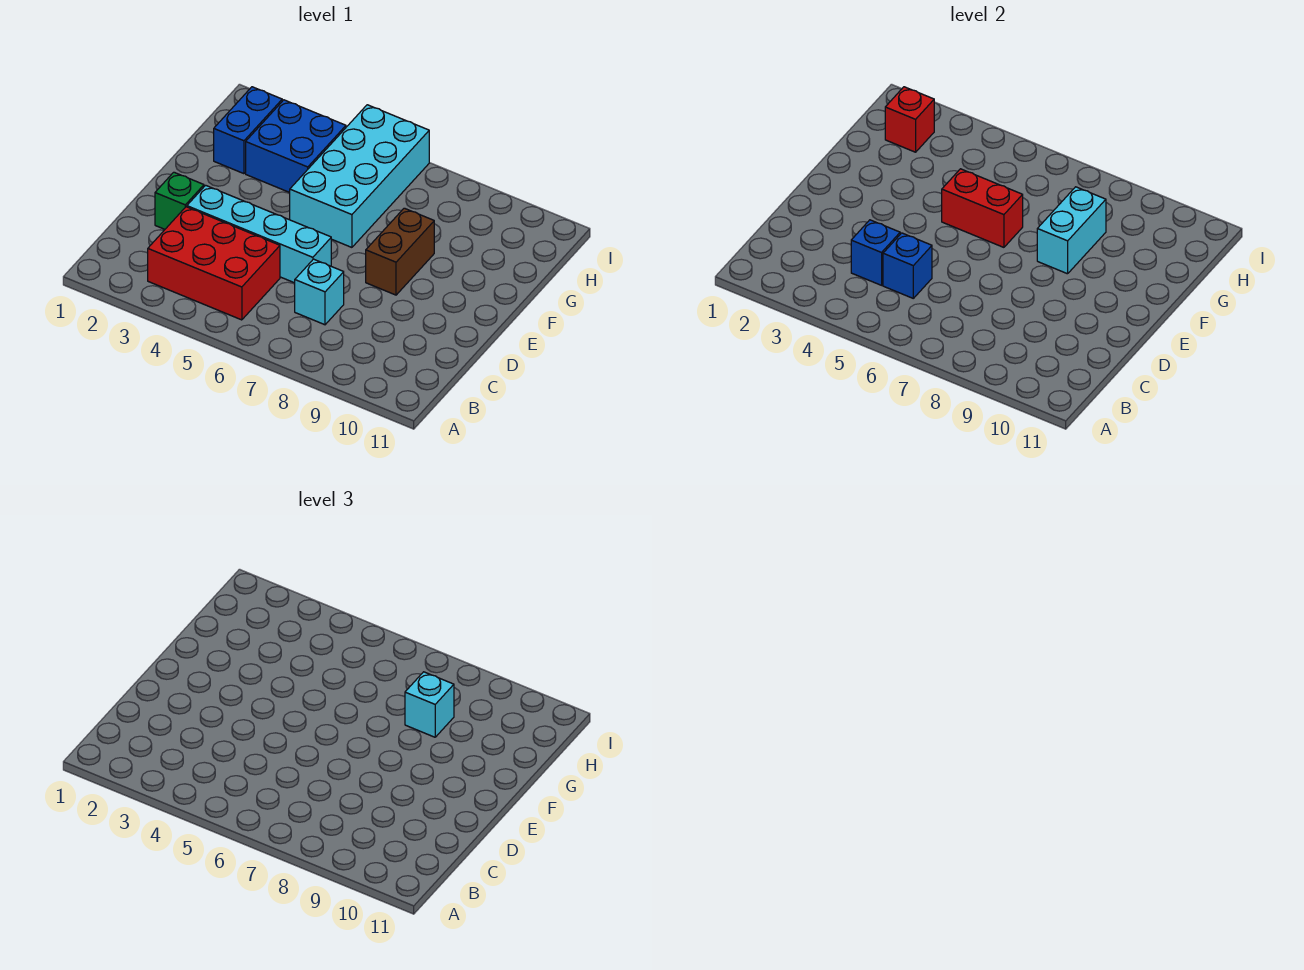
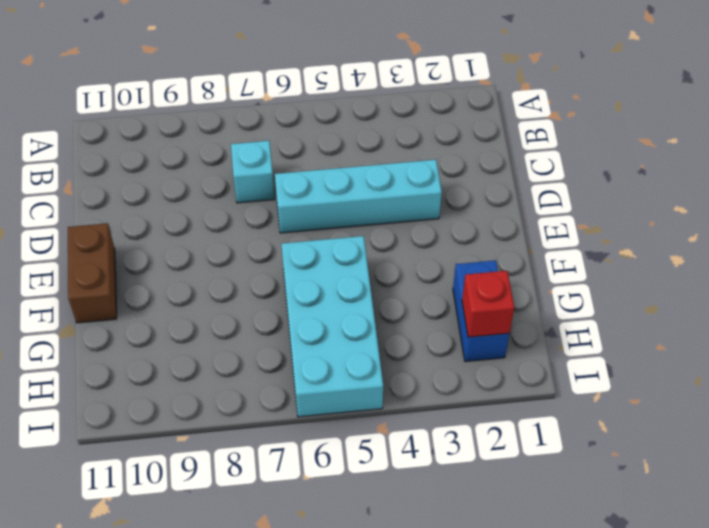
brown 1x2 brick [68,223,117,323] -> brown 1x2 brick moved to [366,208,434,295]
none -> red 2x3 brick [148,207,280,320]
none -> green 1x1 brick [155,172,204,229]
none -> blue 2x2 brick [246,100,346,193]

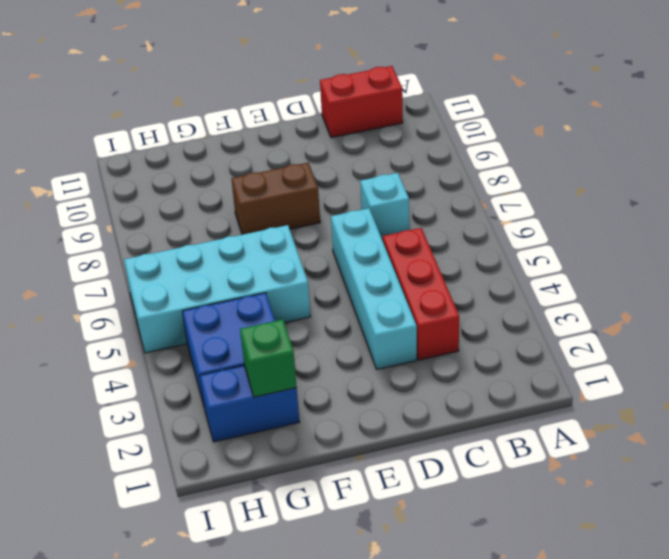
red 1x2 brick [320,66,403,138] -> red 1x2 brick turned to [942,169,1023,247]
red 1x3 brick [383,228,459,360] -> red 2x3 brick [148,207,280,320]
green 1x1 brick [240,320,297,397] -> green 1x1 brick moved to [155,172,204,229]
none -> blue 1x1 brick [851,220,900,285]
none -> blue 1x1 brick [883,233,932,298]
none -> cyan 1x2 brick [1037,187,1106,274]

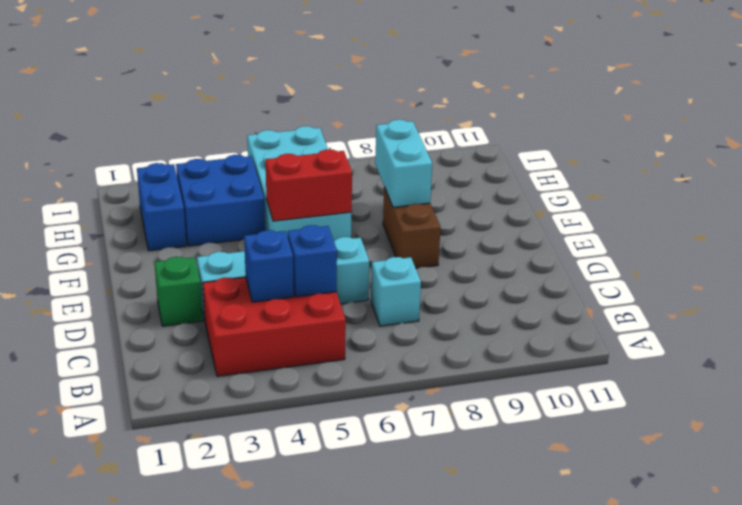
none -> red 1x1 brick [885,87,934,152]
none -> cyan 1x1 brick [405,672,454,737]

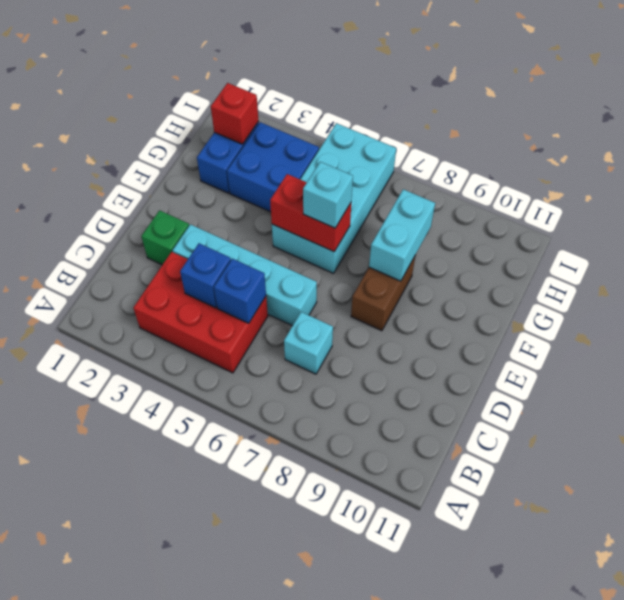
cyan 1x1 brick [303,162,353,228] -> cyan 1x1 brick moved to [405,672,454,737]

